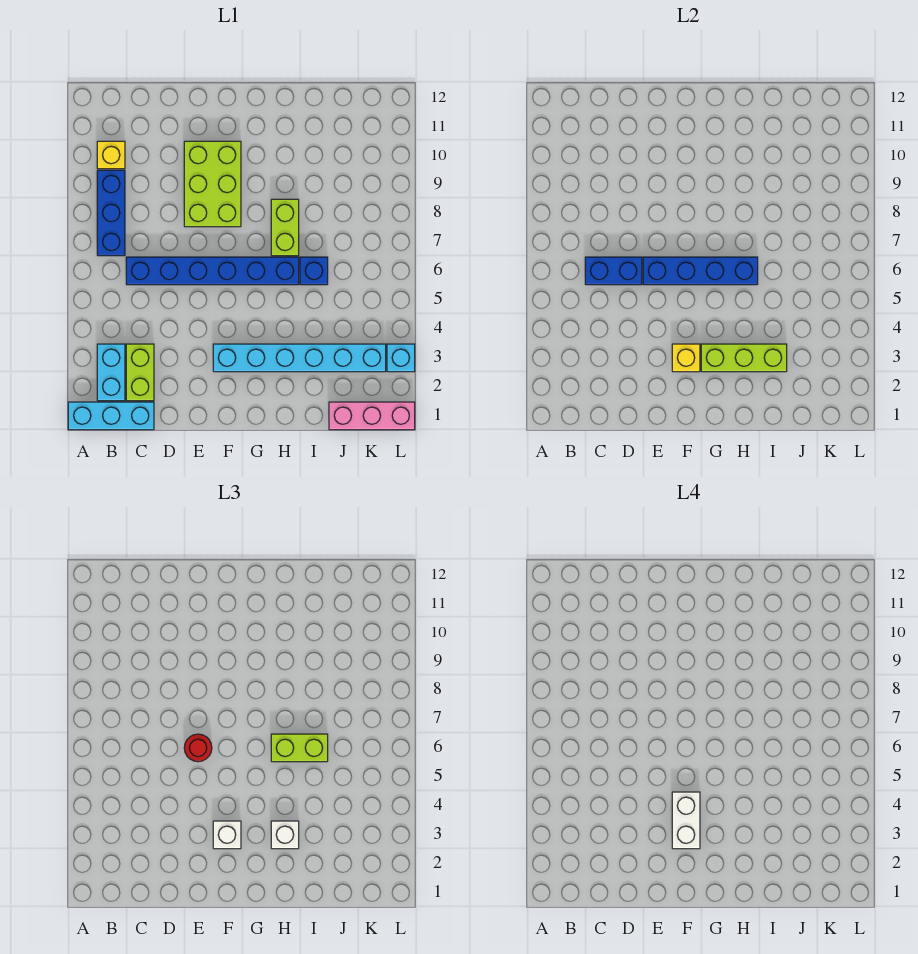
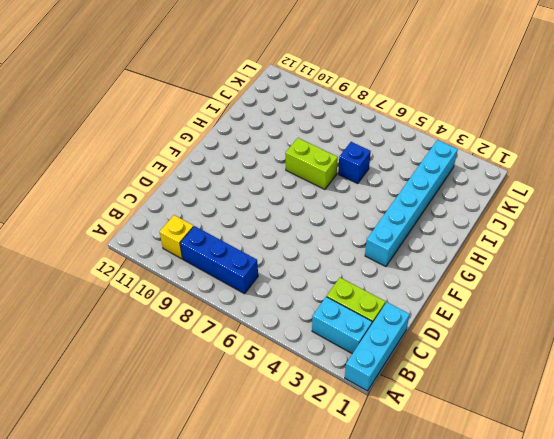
none -> blue 1x6 brick [126,257,299,285]
none -> lime 2x3 brick [184,141,241,227]
none -> pink 1x3 brick [329,402,415,430]

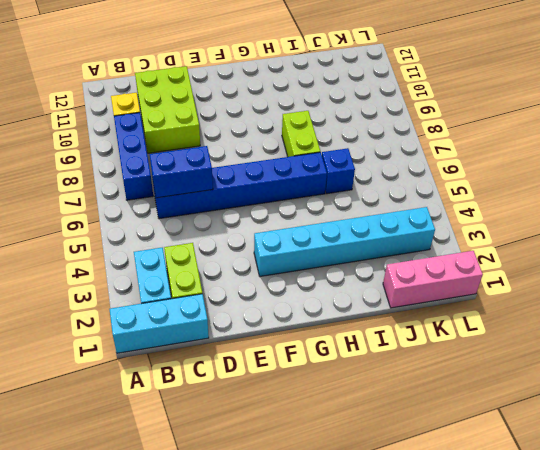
lime 2x3 brick [135,66,200,153] -> lime 2x3 brick moved to [184,141,241,227]
none -> cyan 1x1 brick [387,344,415,372]
none -> blue 1x4 brick [643,257,758,285]
none -> yellow 1x1 brick [672,344,700,372]

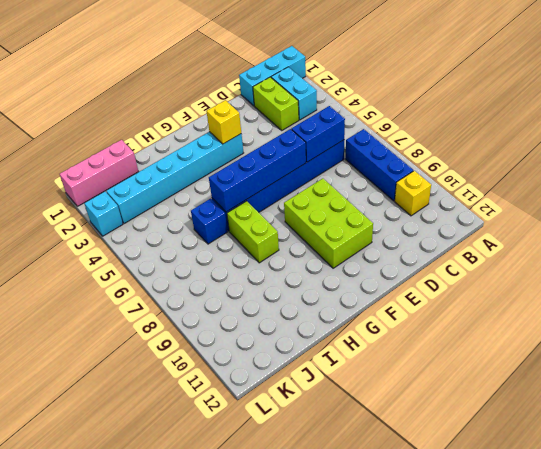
none -> lime 1x3 brick [701,344,787,372]
none -> red 1x1 round brick [184,734,212,762]
none -> white 1x1 brick [213,821,241,849]

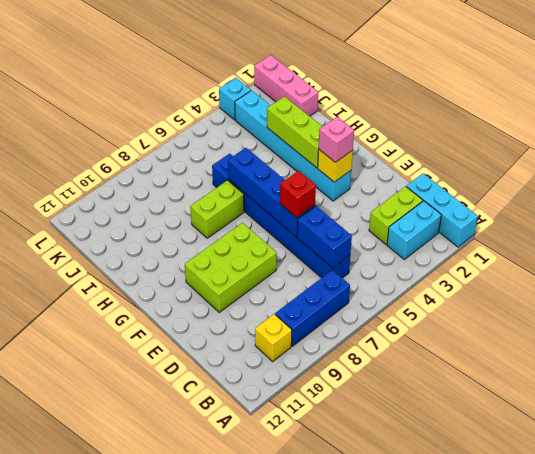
red 1x1 brick [280,171,316,218] -> red 1x1 round brick [184,734,212,762]
pink 1x1 brick [319,117,354,162] -> white 1x1 brick [213,821,241,849]
none -> white 1x1 brick [271,821,299,849]
none -> lime 1x2 brick [271,734,328,762]
none -> white 1x2 brick [672,792,700,849]

